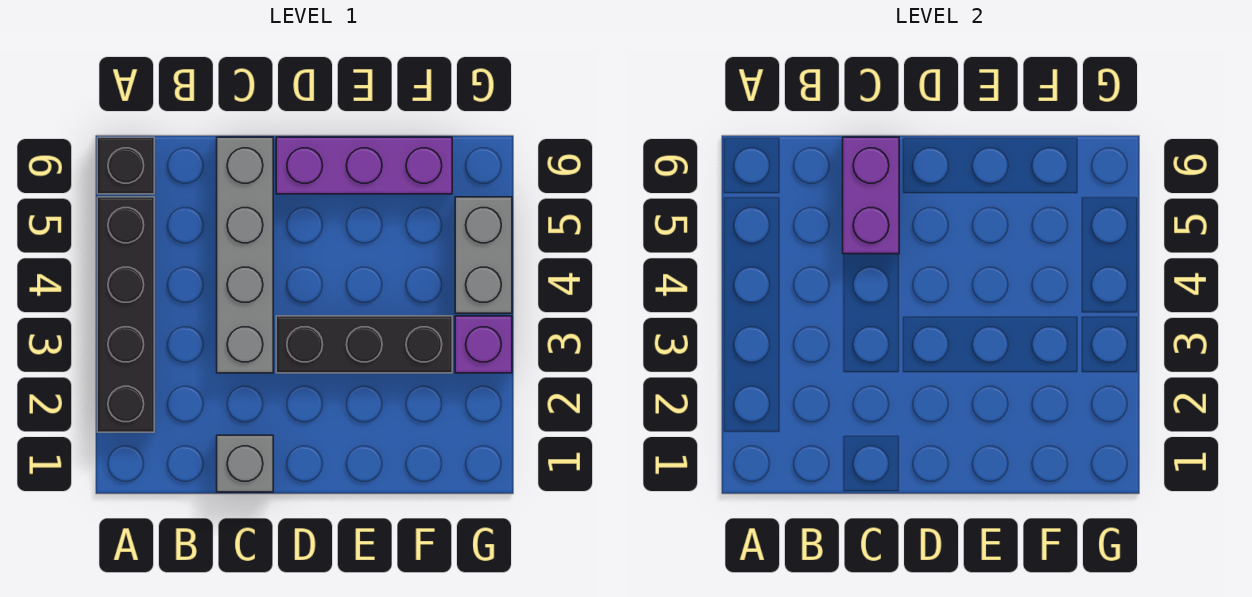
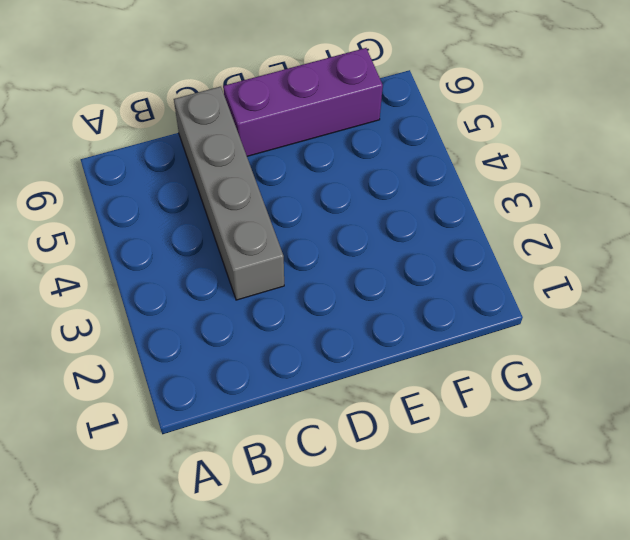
none -> black 1x4 brick [97,197,154,432]
none -> black 1x1 brick [97,137,154,194]

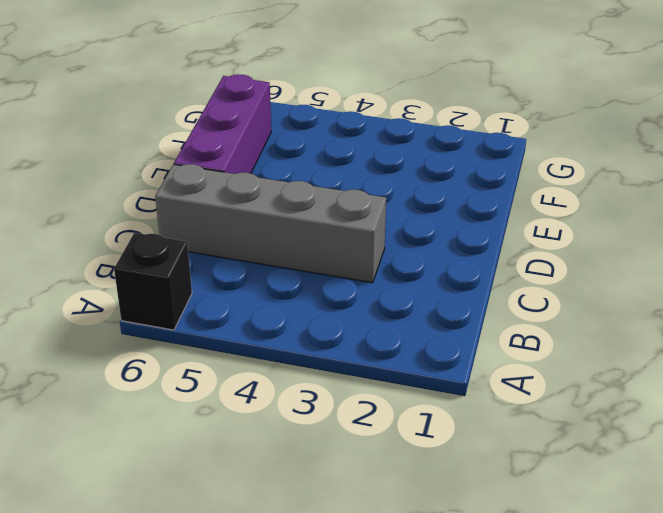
none -> black 1x4 brick [97,197,154,432]
none -> grey 1x1 brick [217,435,273,492]

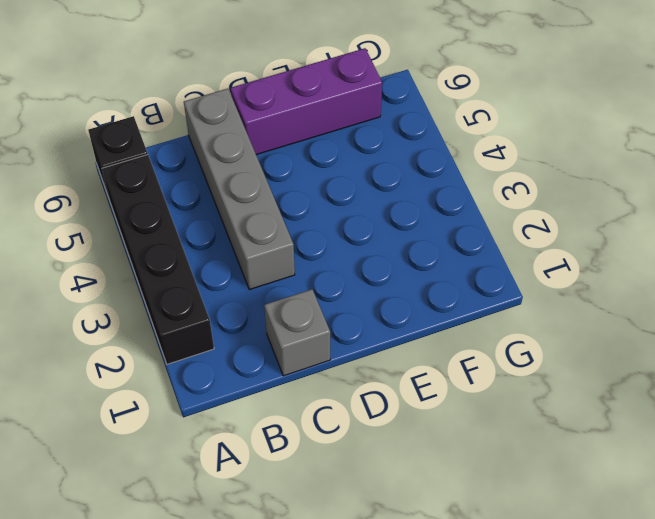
none -> black 1x3 brick [276,316,452,373]
none -> purple 1x1 brick [455,316,512,373]

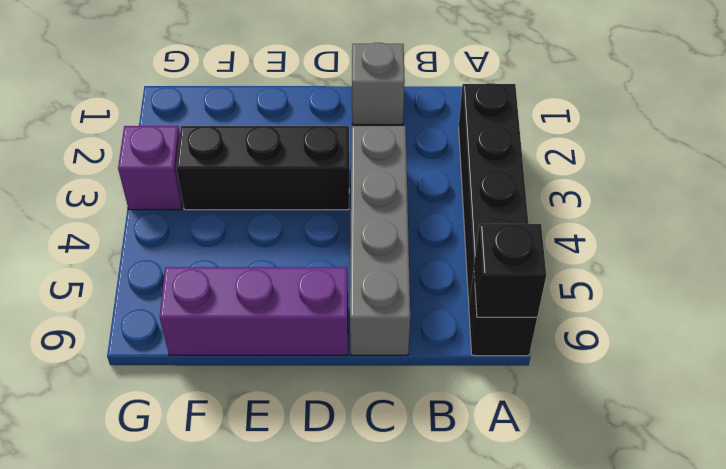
black 1x1 brick [474,224,546,317] -> none
none -> grey 1x2 brick [455,197,512,313]
none -> purple 1x2 brick [843,137,899,254]

